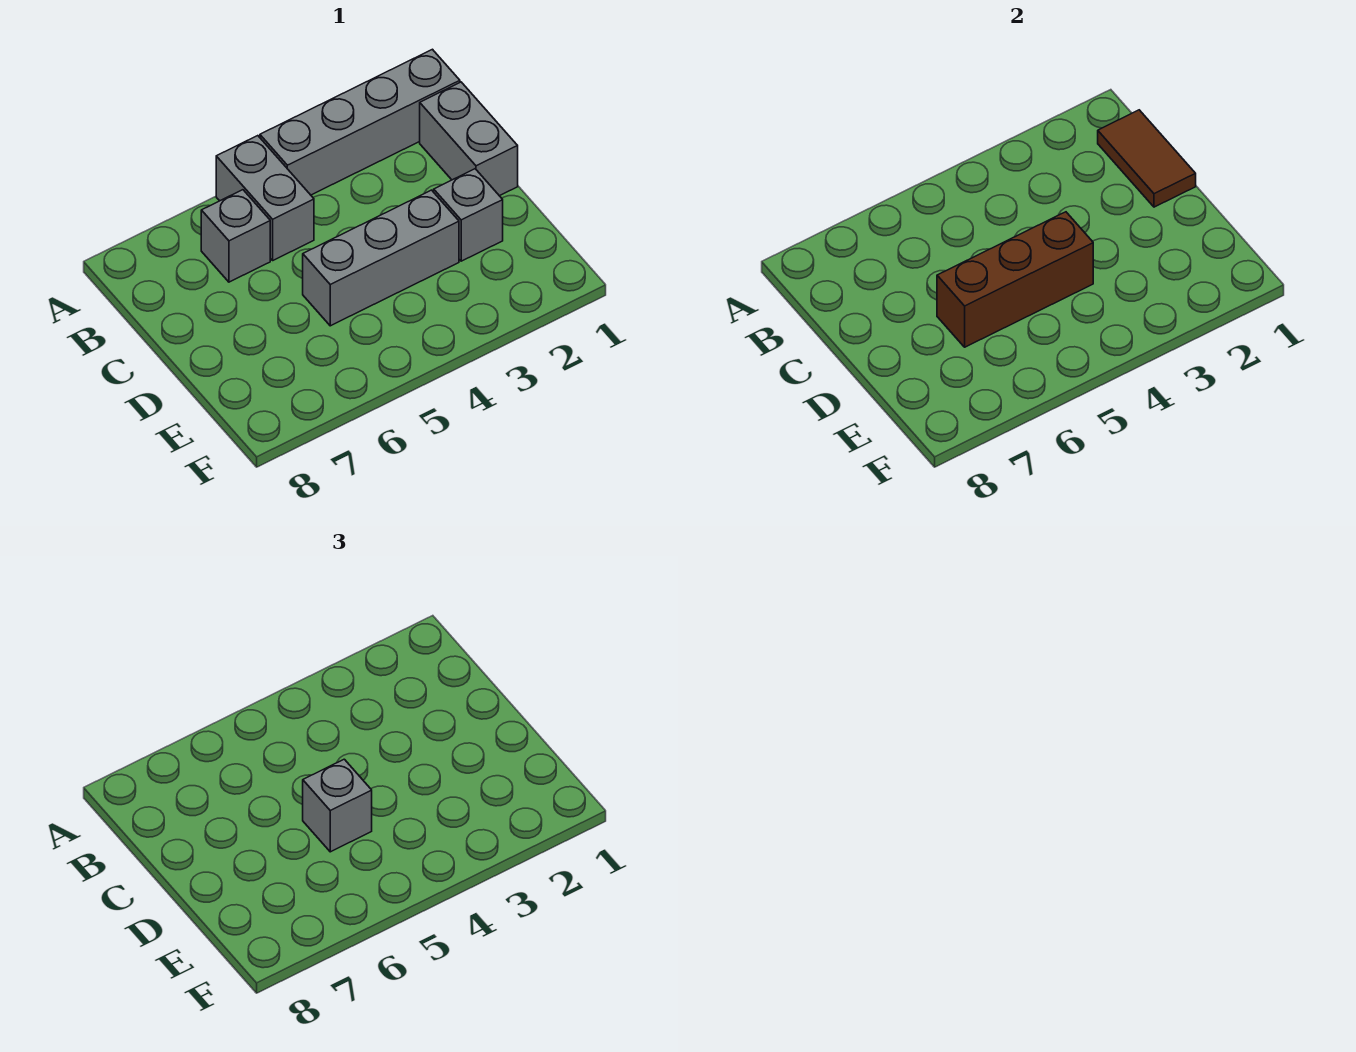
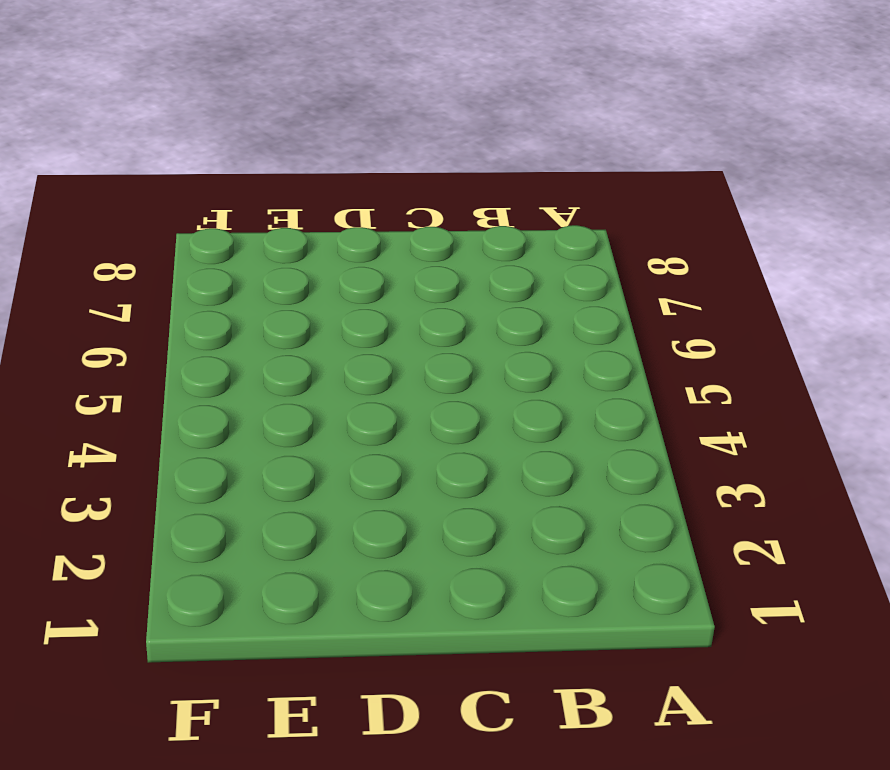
none -> grey 1x4 brick [260,49,460,195]
none -> grey 1x2 brick [216,136,314,260]

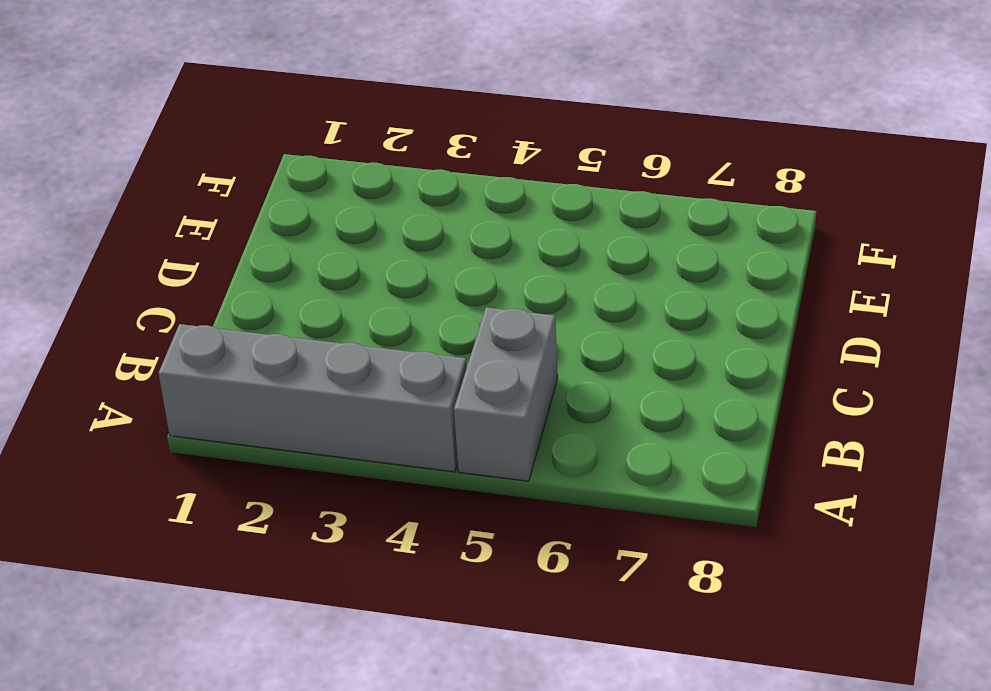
none -> grey 1x2 brick [420,82,518,196]
none -> grey 1x1 brick [201,190,270,282]

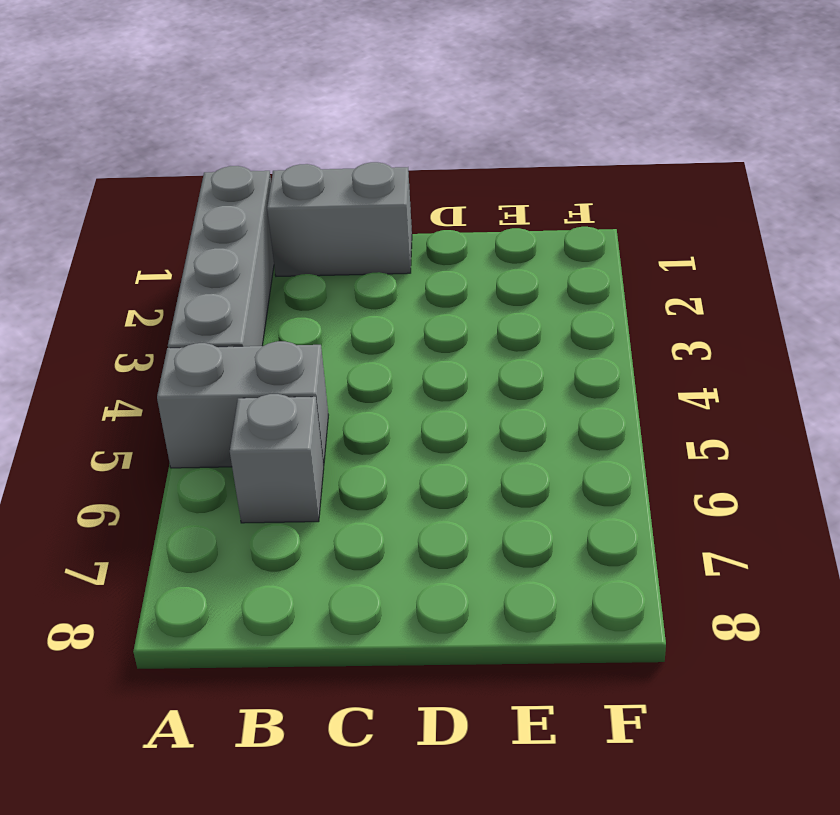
none -> grey 1x1 brick [434,169,503,261]
none -> grey 1x3 brick [303,190,459,326]

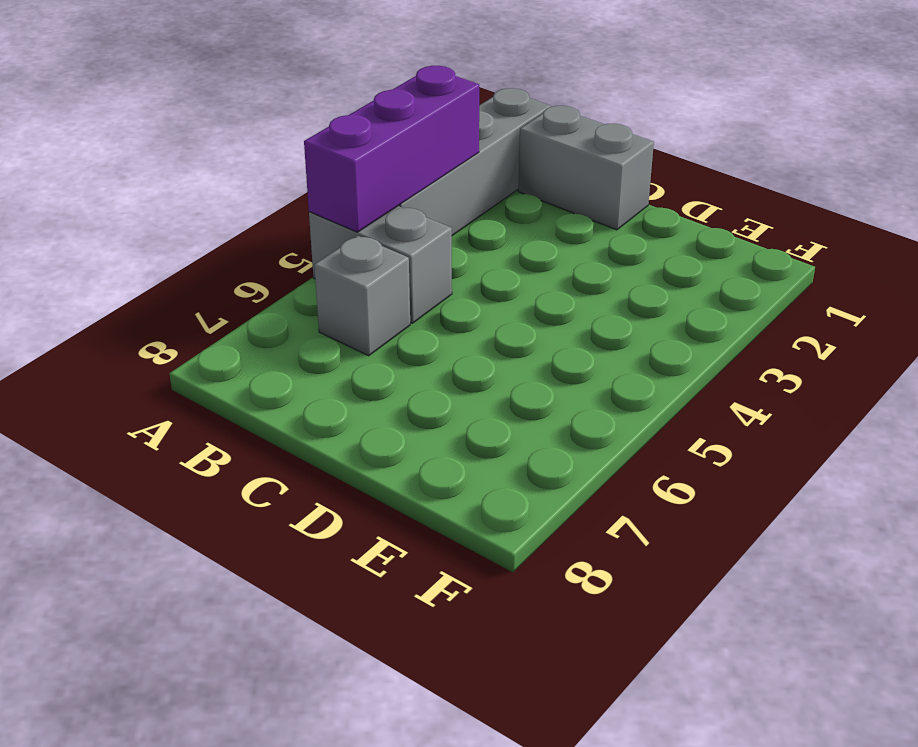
purple 1x3 brick [304,66,479,232] -> none
none -> grey 1x1 brick [434,169,503,261]
none -> grey 1x3 brick [303,190,459,326]

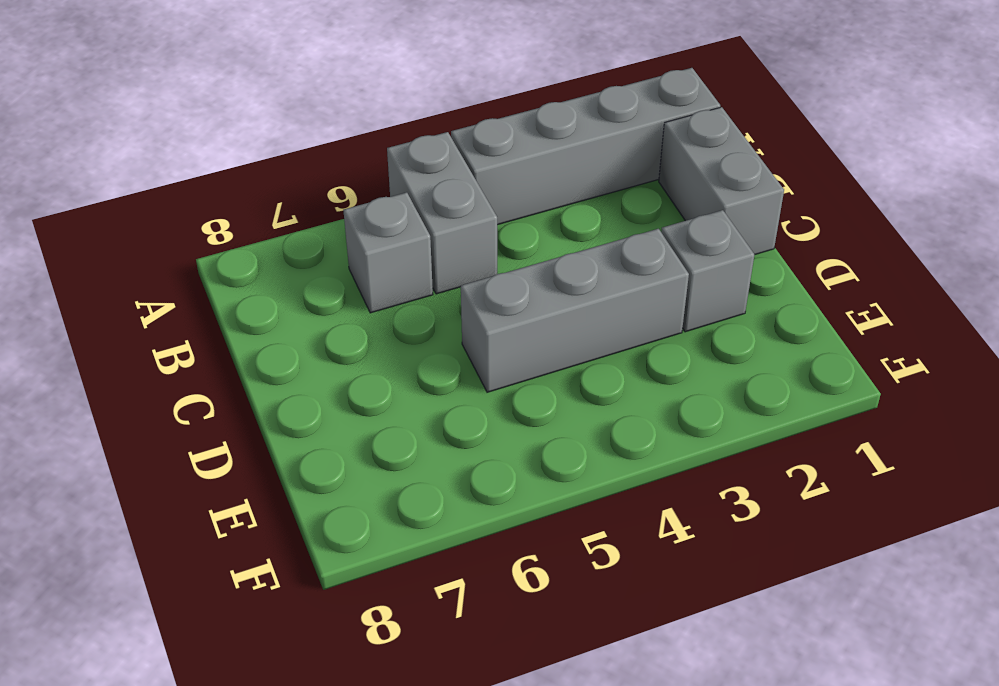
none -> brown 1x2 tile [1098,110,1196,207]
none -> brown 1x3 brick [937,212,1093,347]

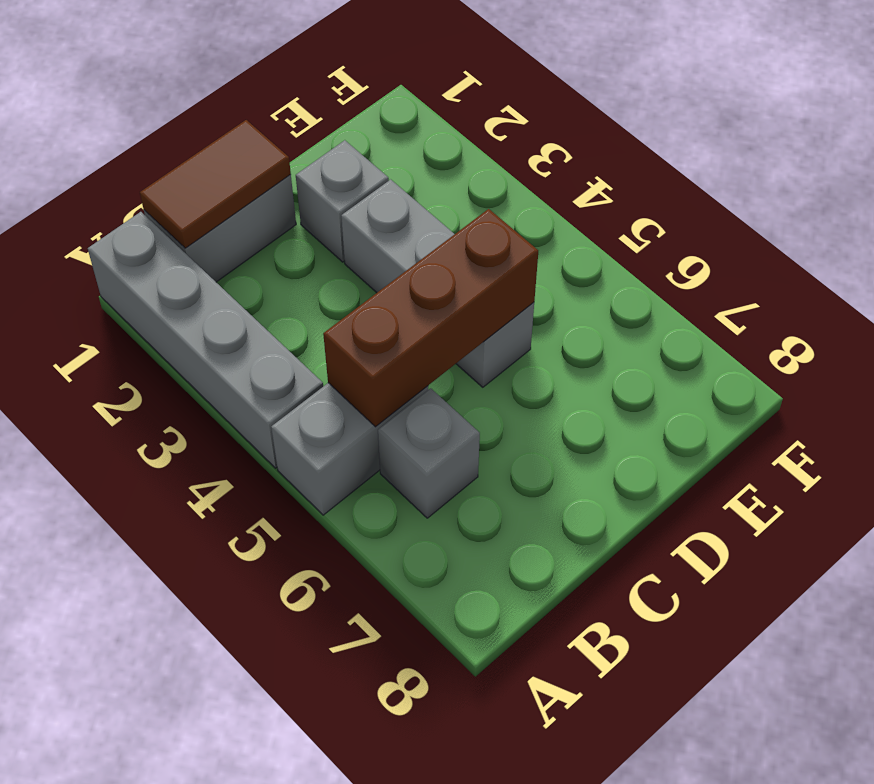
brown 1x3 brick [323,209,538,427] -> brown 1x3 brick turned to [937,212,1093,347]
none -> grey 1x1 brick [303,759,372,852]

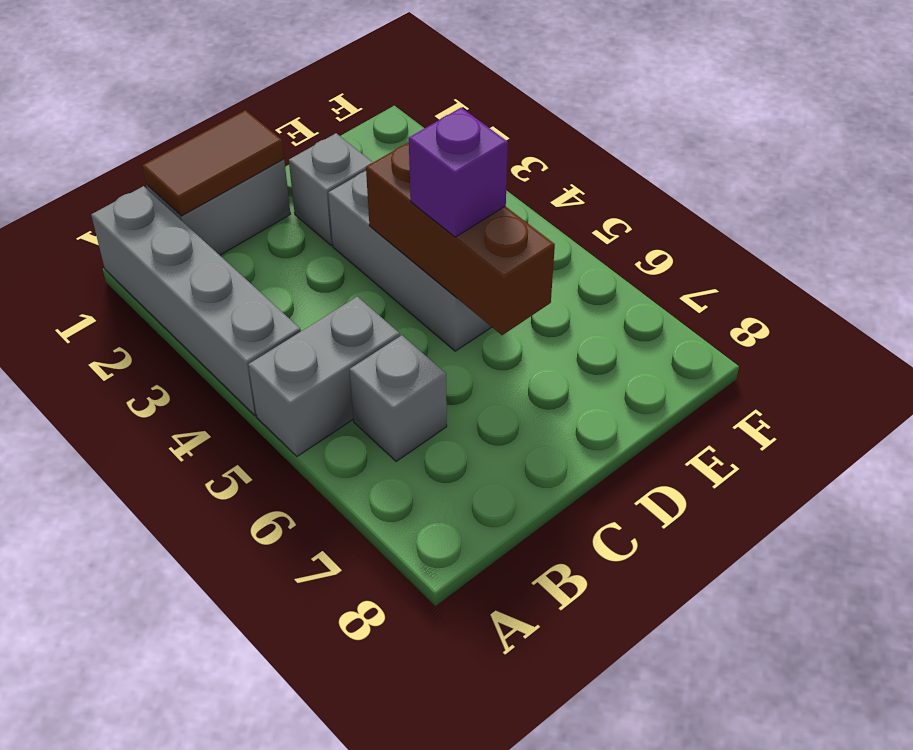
purple 1x1 brick [409,108,508,237] -> grey 1x1 brick [303,759,372,852]

